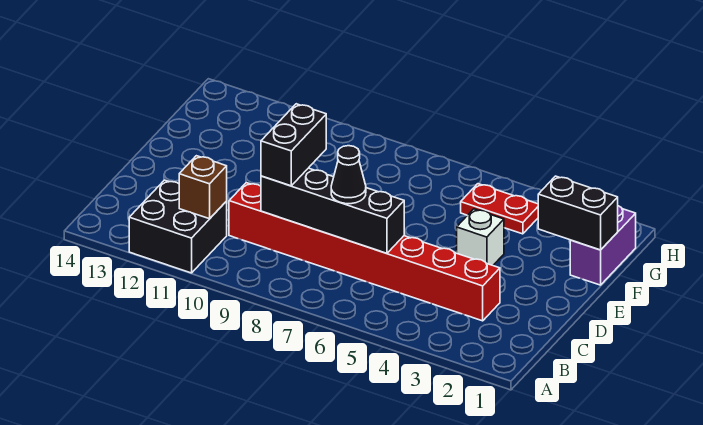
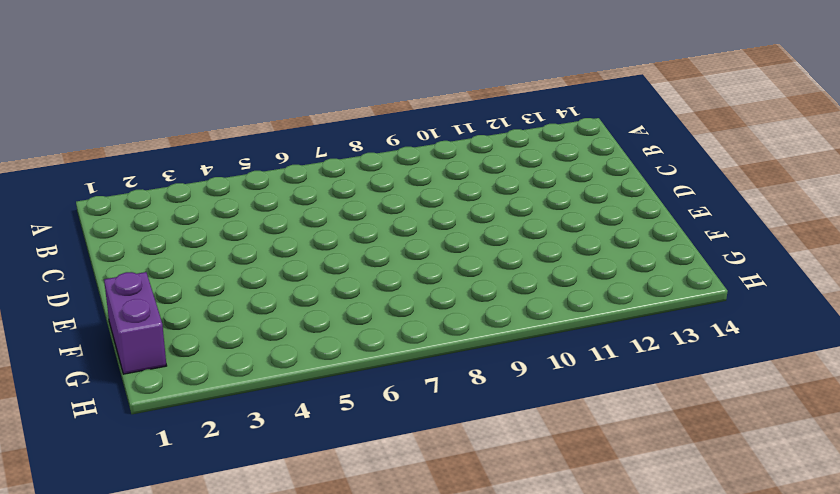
none -> black 2x2 brick [129,180,227,273]
none -> red 1x8 brick [229,183,500,321]

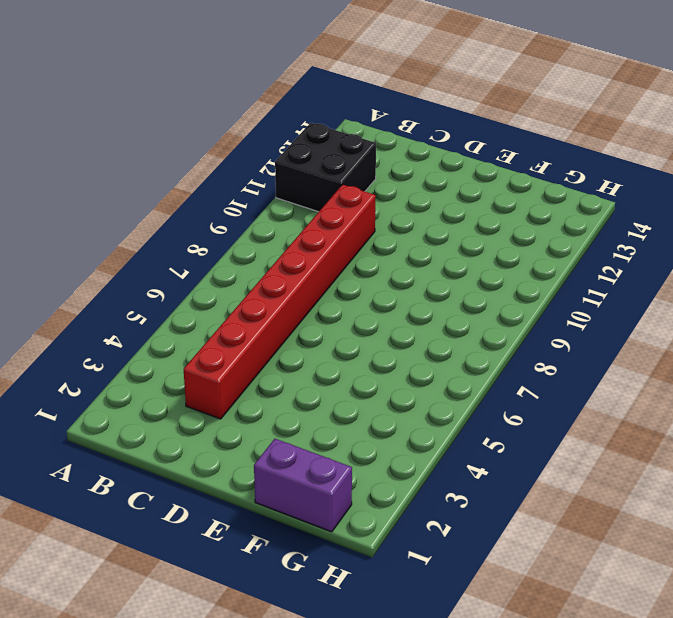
none -> white 1x1 brick [457,209,504,265]
none -> red 1x2 plate [461,184,538,234]

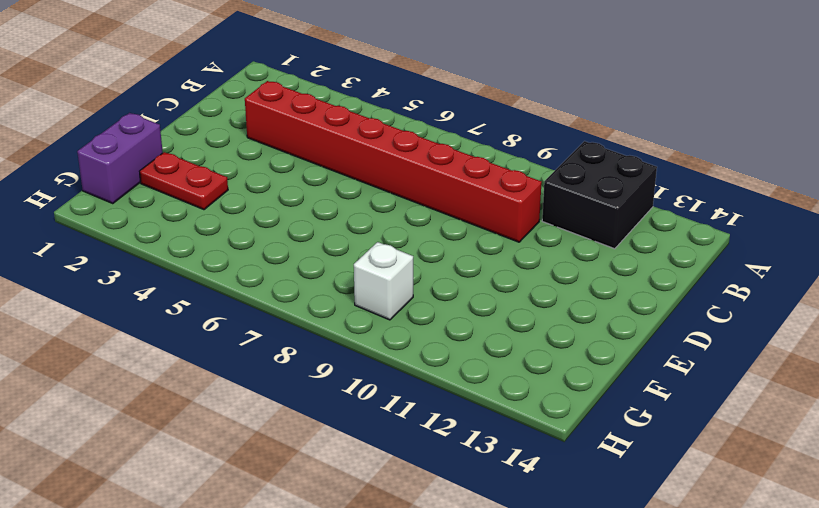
red 1x2 plate [139,152,228,210] -> red 1x2 plate moved to [461,184,538,234]
white 1x1 brick [354,242,413,320] -> white 1x1 brick moved to [457,209,504,265]
none -> brown 1x1 brick [179,156,227,219]
none -> black 1x4 brick [261,168,404,253]

